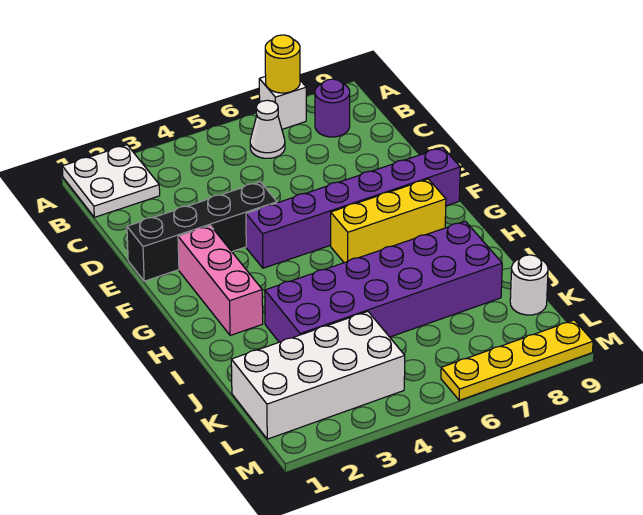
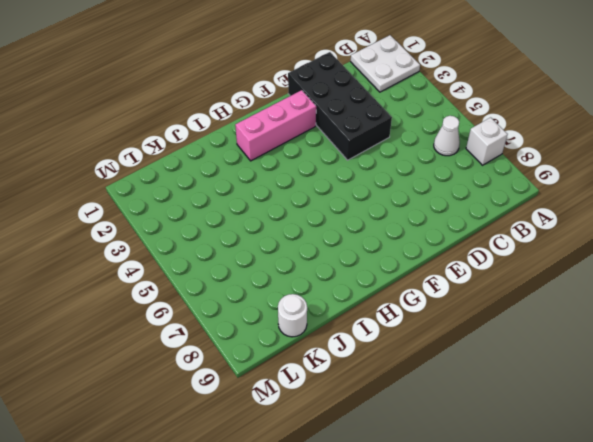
black 2x4 brick [288,52,392,160] -> black 1x4 brick [127,182,277,281]
none -> purple 1x1 round brick [315,79,350,137]
none -> purple 1x6 brick [246,147,460,268]
none -> yellow 1x3 brick [331,179,446,263]

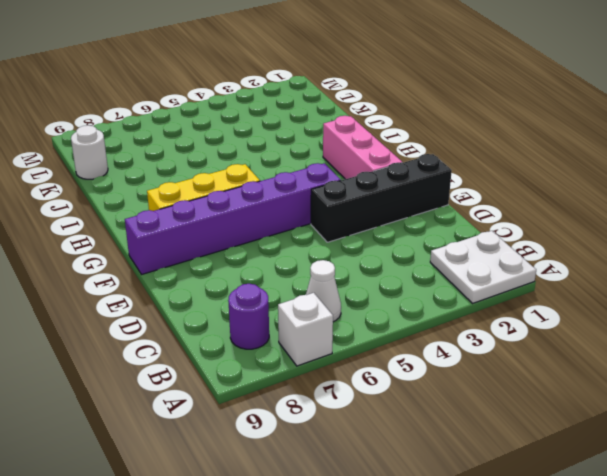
none -> purple 2x6 brick [265,221,502,342]
none -> white 2x4 brick [231,312,405,439]
none -> yellow 1x4 plate [441,320,593,400]

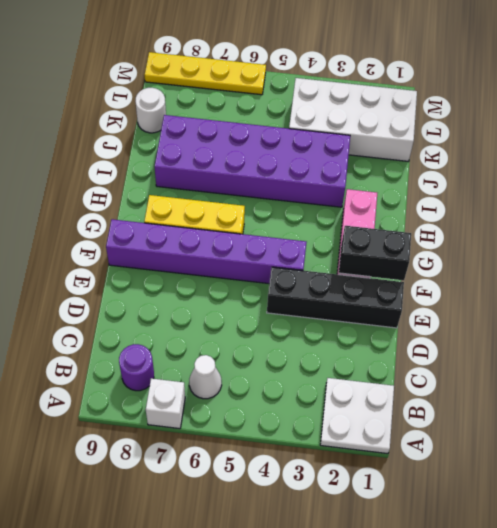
black 1x2 brick [339,226,411,280] -> none
none -> yellow 1x1 round brick [265,35,300,93]

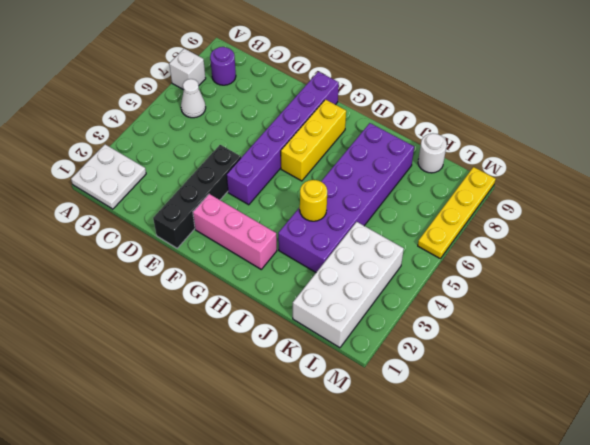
yellow 1x1 round brick [300,180,327,221] -> yellow 1x1 round brick moved to [265,35,300,93]

